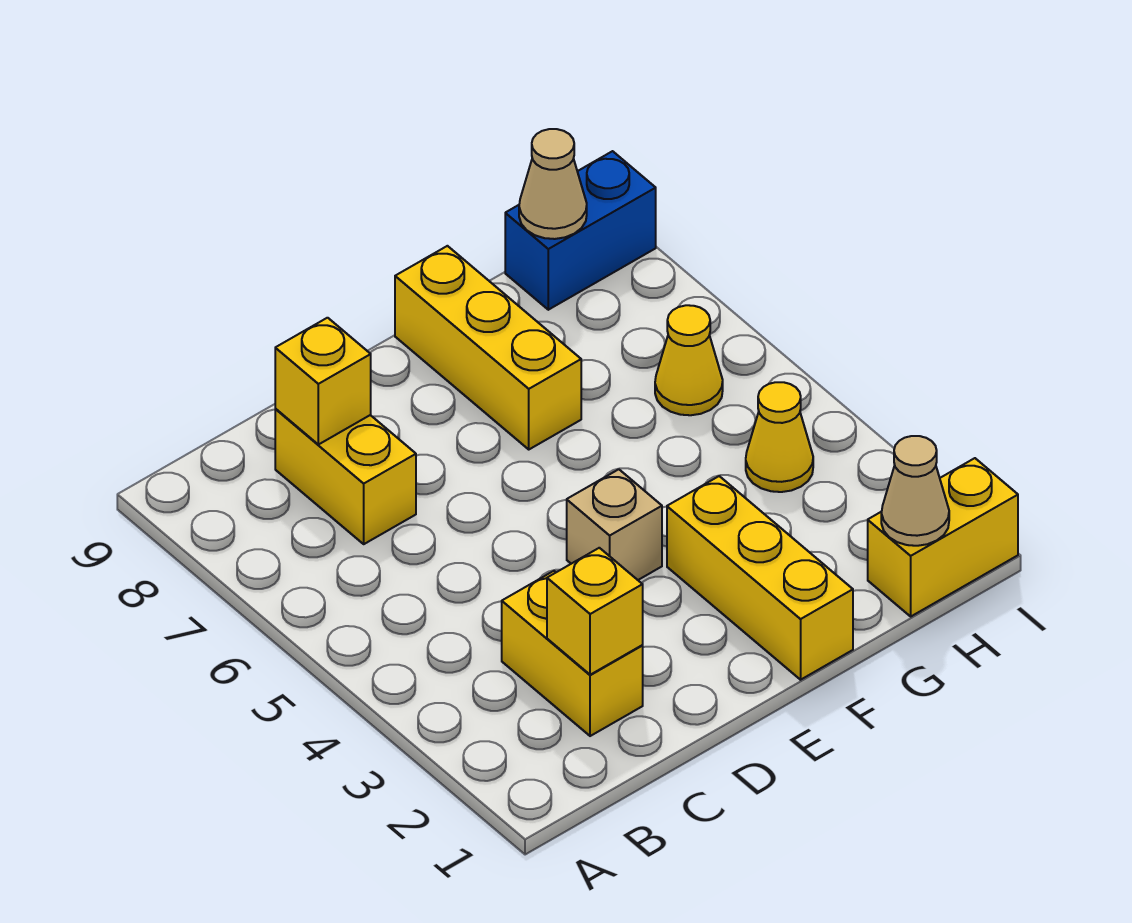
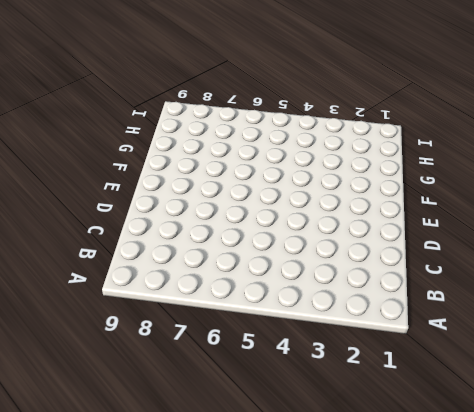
none -> yellow 1x2 brick [502,571,643,736]
none -> yellow 1x2 brick [275,409,416,544]
none -> tan 1x1 brick [567,469,662,580]

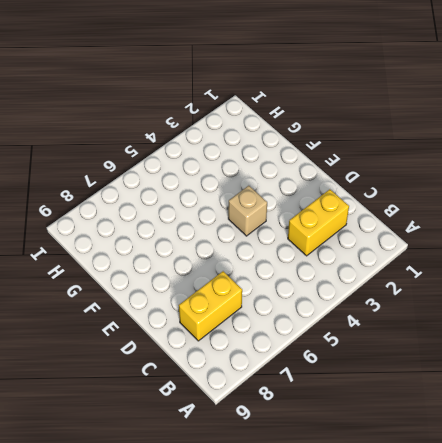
none -> yellow 1x3 brick [667,476,853,680]
none -> yellow 1x3 brick [395,246,581,449]
none -> yellow 1x2 brick [868,458,1018,616]

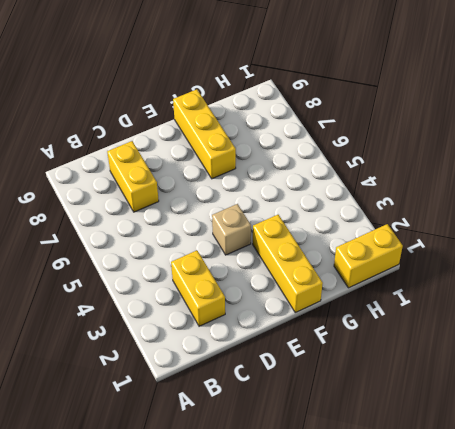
none -> yellow 1x1 cone [746,382,813,492]
none -> yellow 1x1 cone [655,305,723,415]
none -> blue 1x2 brick [505,151,656,310]

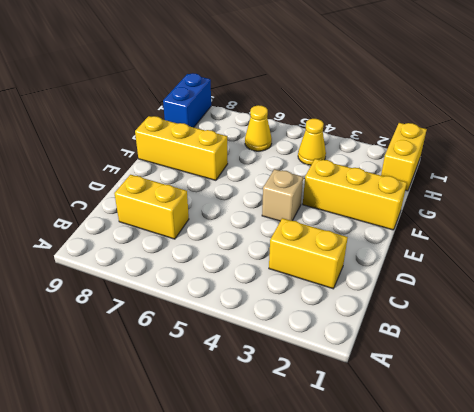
none -> yellow 1x1 brick [547,548,643,675]
none -> yellow 1x1 brick [275,318,371,445]
none -> tan 1x1 cone [881,436,949,546]

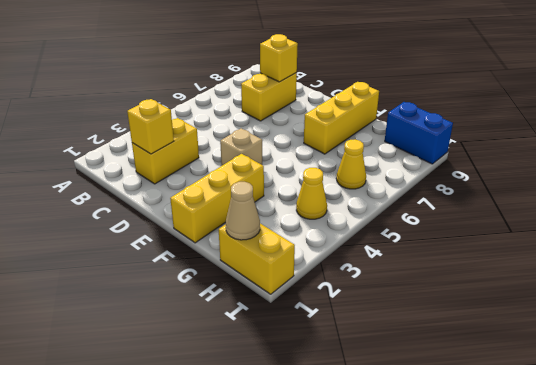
none -> tan 1x1 cone [519,129,587,239]

